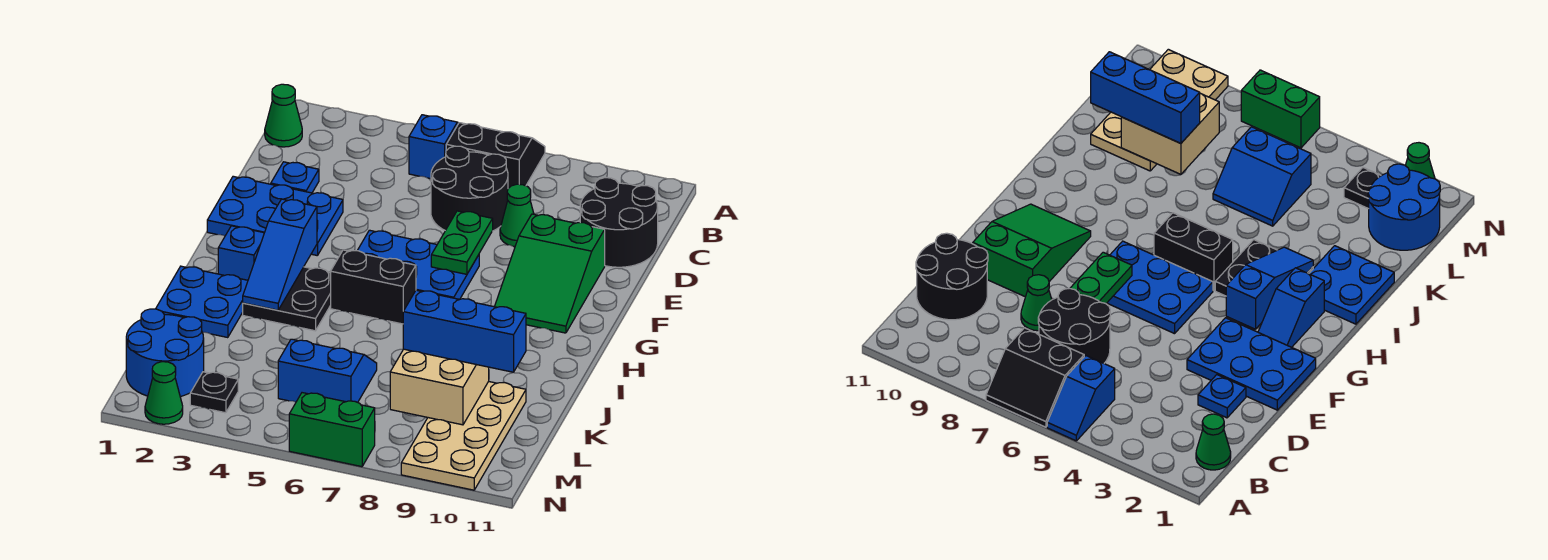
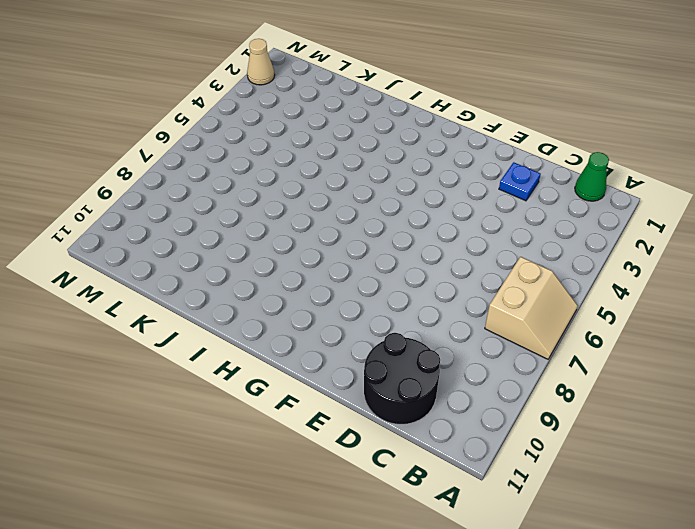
tan 2x2 slope [485,257,578,359] -> black 2x2 slope [446,123,545,188]
tan 1x1 cone [247,39,275,85] -> green 1x1 cone [145,362,183,424]
none -> blue 1x2 slope [409,115,459,179]
none -> black 2x2 round brick [431,146,508,231]
none -> green 1x1 cone [500,184,534,247]

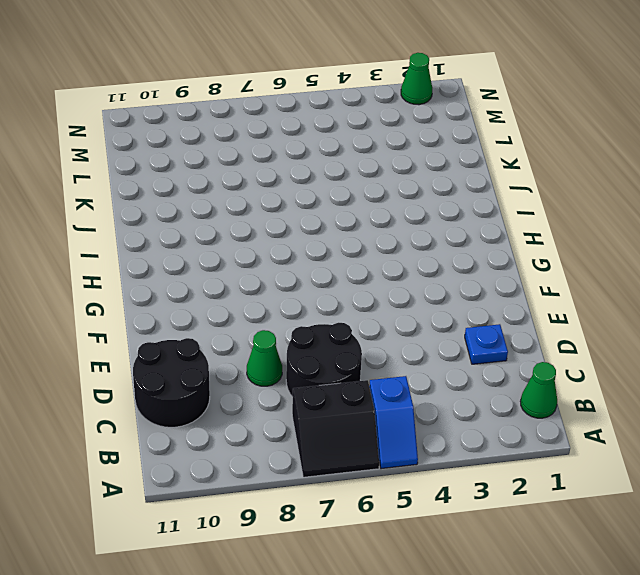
none -> blue 2x3 plate [207,176,343,256]
none -> green 2x3 slope [495,214,605,333]
none -> blue 2x3 plate [357,230,479,299]

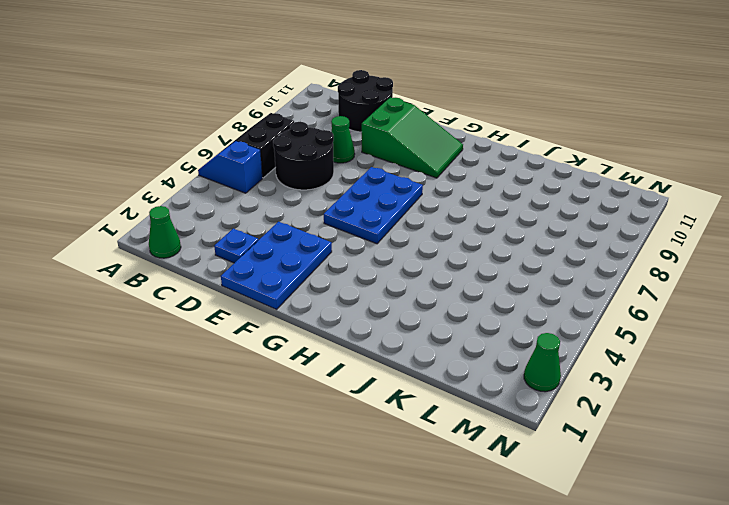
none -> blue 1x2 slope [218,226,264,280]
none -> black 2x2 plate [243,267,331,331]
none -> black 1x2 brick [331,250,416,324]

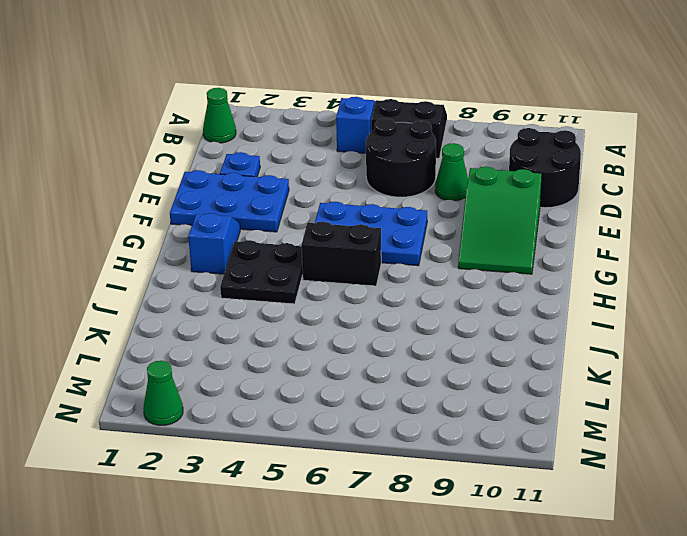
none -> blue 2x2 plate [156,266,248,338]
none -> blue 2x2 slope [278,339,377,402]
none -> tan 2x4 plate [401,382,526,490]

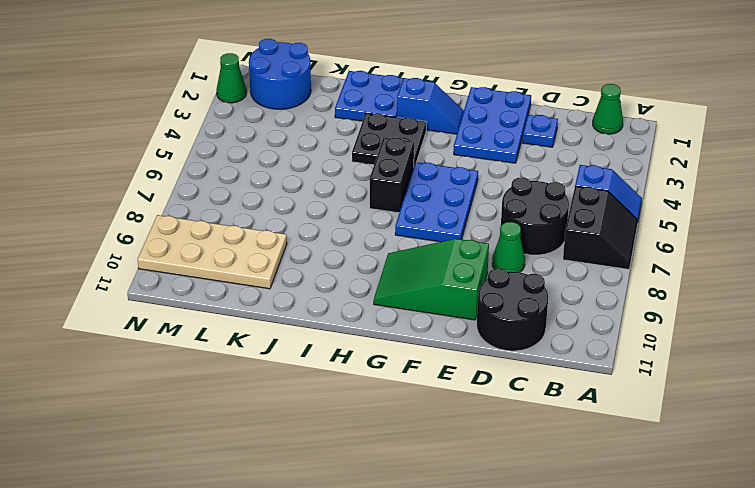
none -> blue 2x2 slope [278,339,377,402]
none -> black 1x1 plate [190,372,238,413]
none -> green 1x2 brick [289,393,375,467]

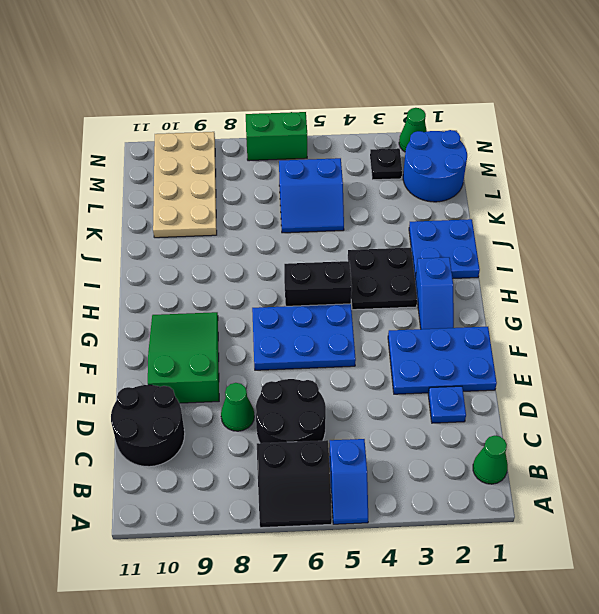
none -> green 1x2 plate [431,211,493,274]
none -> blue 1x3 slope [243,199,317,310]
none -> tan 2x2 brick [390,349,489,425]

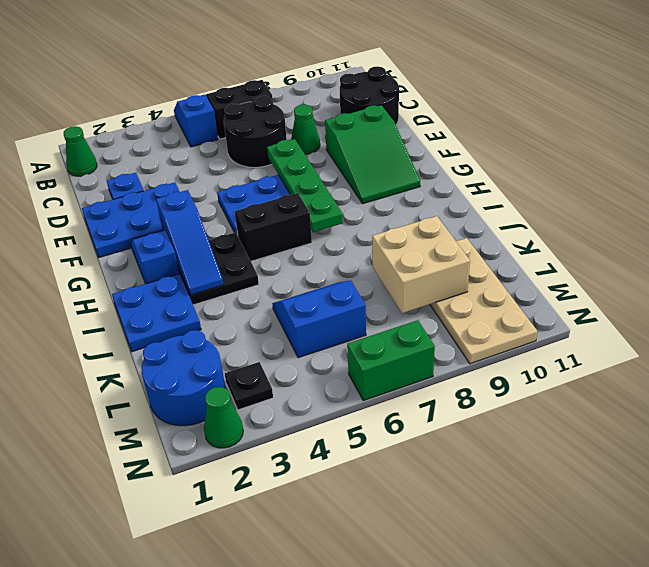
green 1x4 plate [267,139,343,232] -> green 1x2 plate [431,211,493,274]
none -> blue 1x3 brick [403,290,526,372]

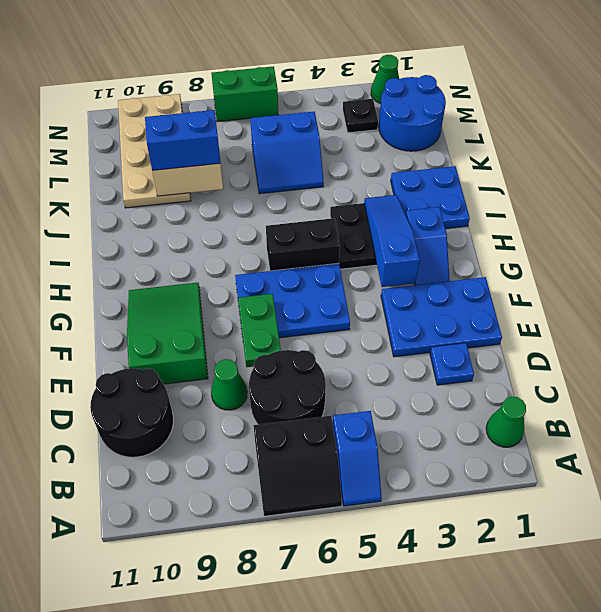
blue 1x2 brick [145,110,221,171] -> blue 1x3 brick [403,290,526,372]

